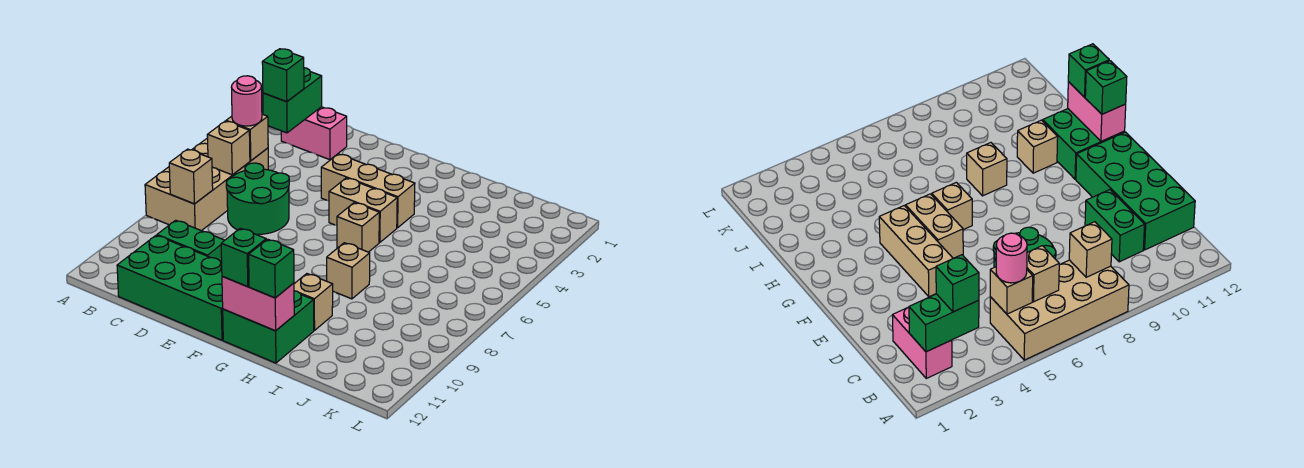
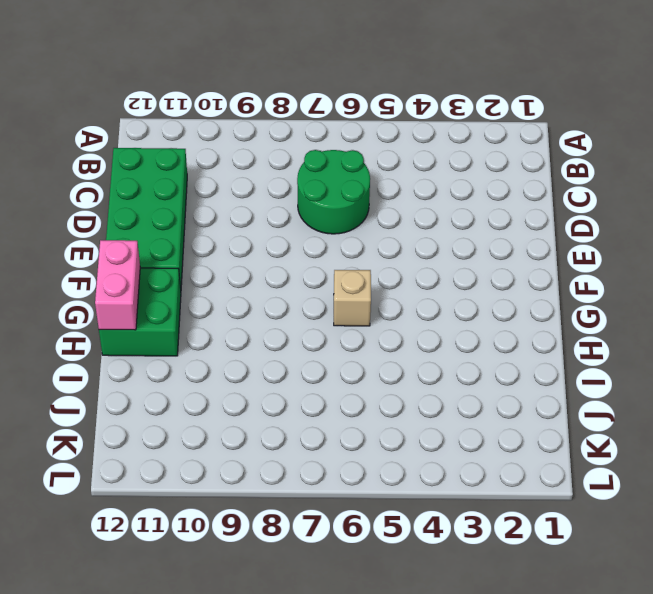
none -> tan 2x4 brick [145,138,268,231]
none -> pink 1x2 brick [281,107,347,160]
none -> green 1x2 brick [157,220,225,262]

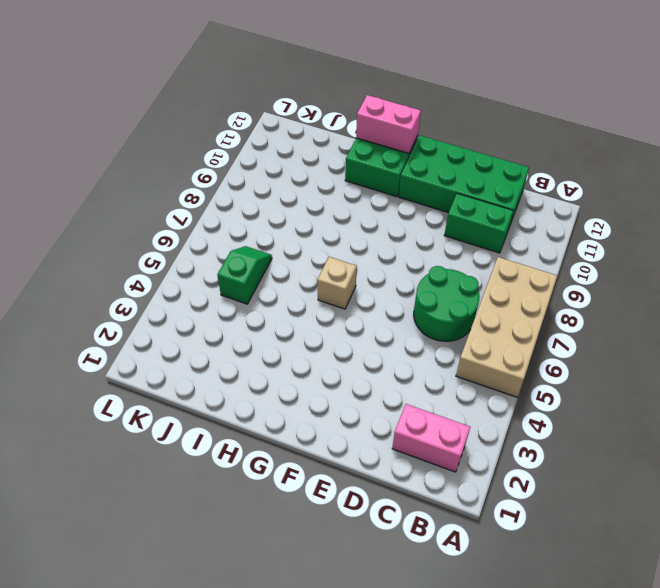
green 1x2 slope [217,246,272,304] -> none
none -> tan 1x3 brick [321,154,415,228]
none -> tan 1x2 brick [329,178,397,243]
none -> tan 1x1 brick [327,243,370,299]

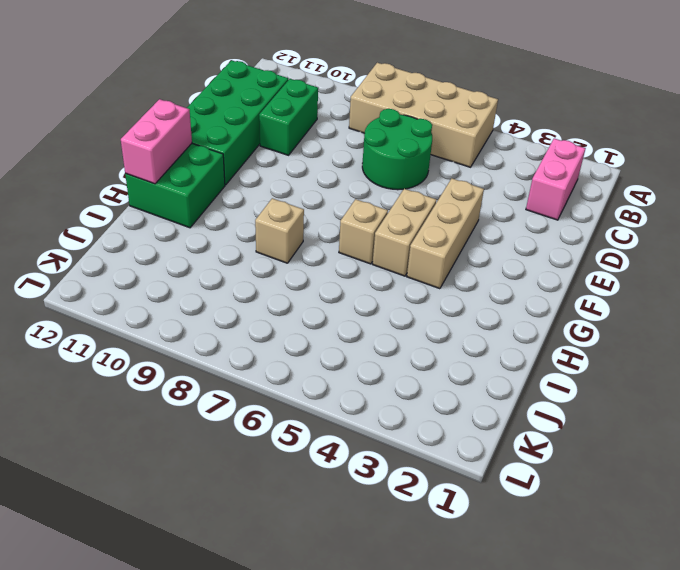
none -> tan 1x1 brick [294,274,333,331]
none -> green 1x2 brick [263,68,322,133]
none -> tan 1x1 brick [226,114,268,161]

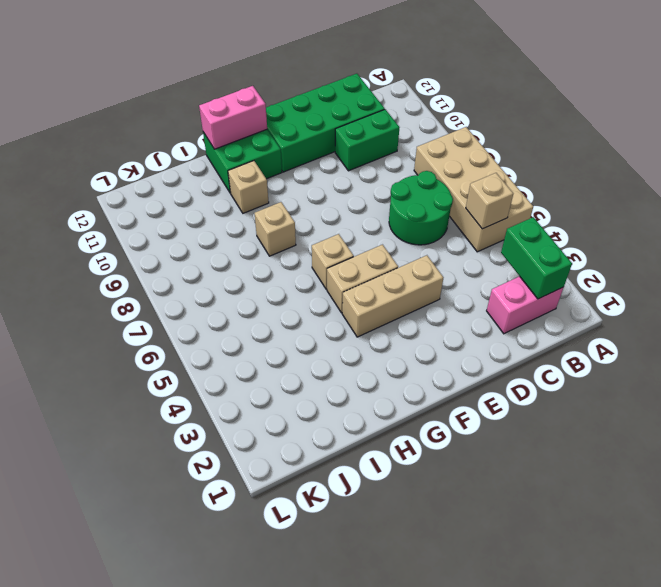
none -> tan 1x1 brick [207,121,250,175]
none -> tan 1x1 brick [169,149,213,204]
none -> green 1x1 brick [262,49,304,102]

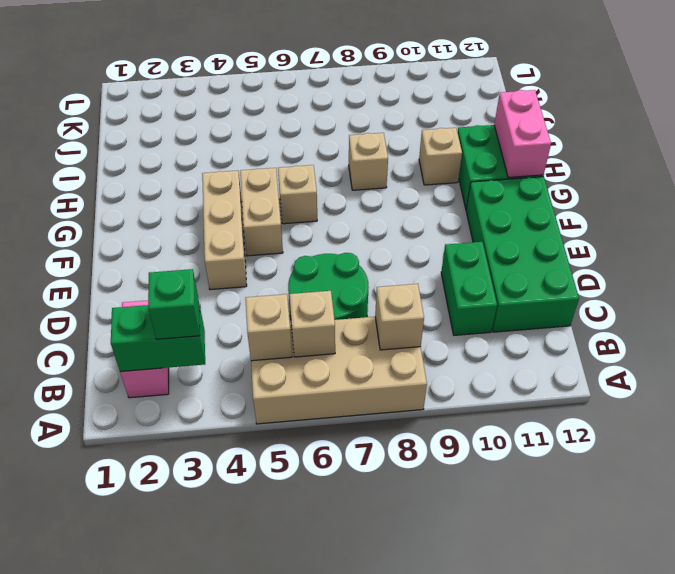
none -> pink 1x1 round brick [231,76,262,126]
none -> green 1x1 brick [221,228,266,287]
none -> green 1x1 brick [249,239,294,298]

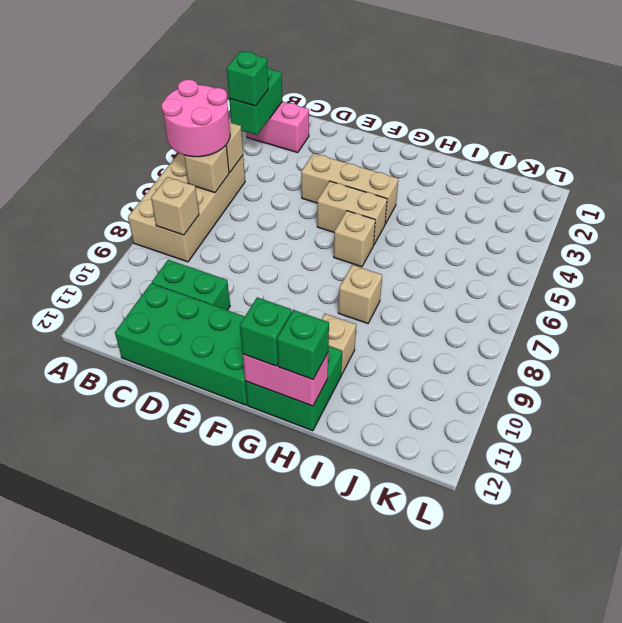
pink 2x2 round brick [161,80,230,157] -> pink 1x1 round brick [231,76,262,126]
none -> green 2x2 round brick [226,163,289,234]

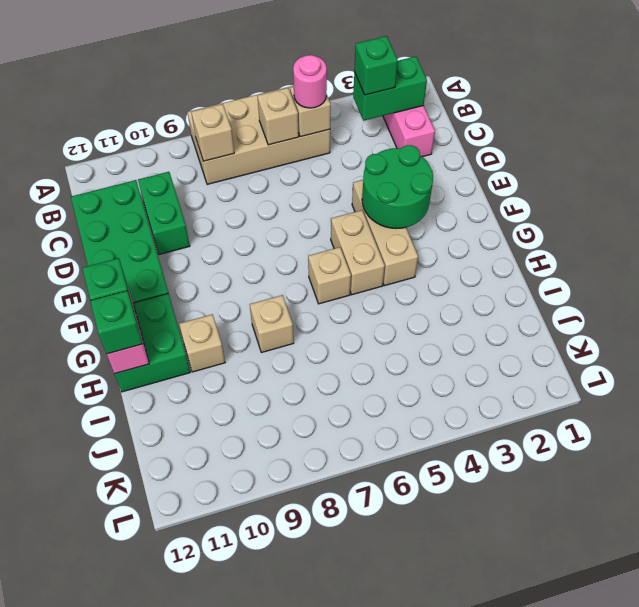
green 2x2 round brick [362,145,433,229] -> green 2x2 round brick moved to [226,163,289,234]

